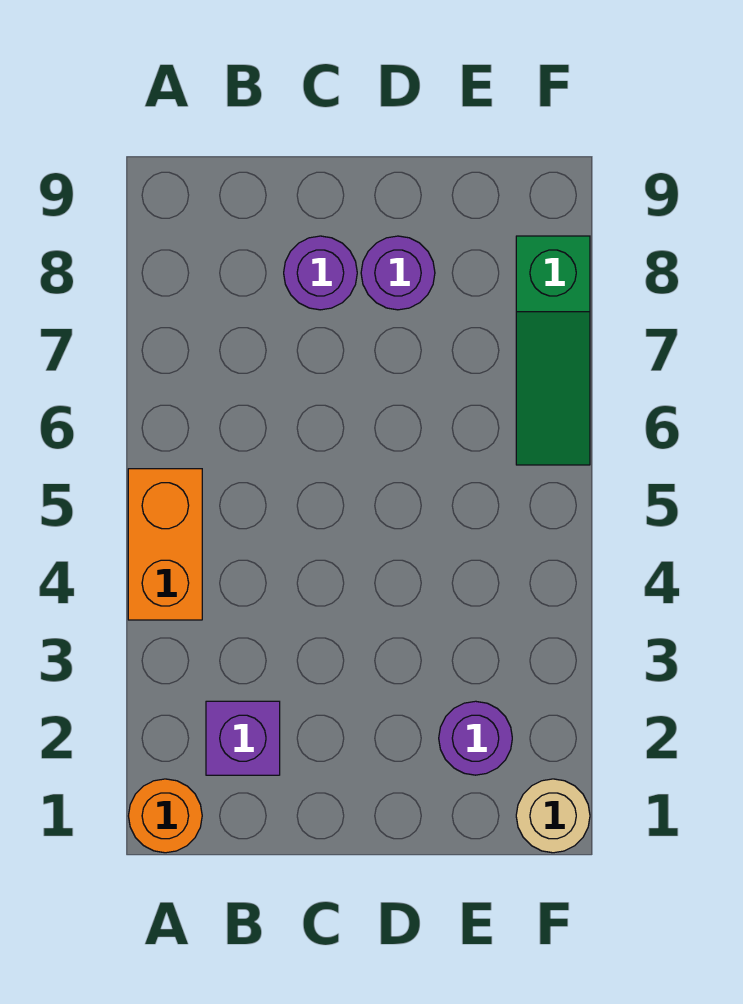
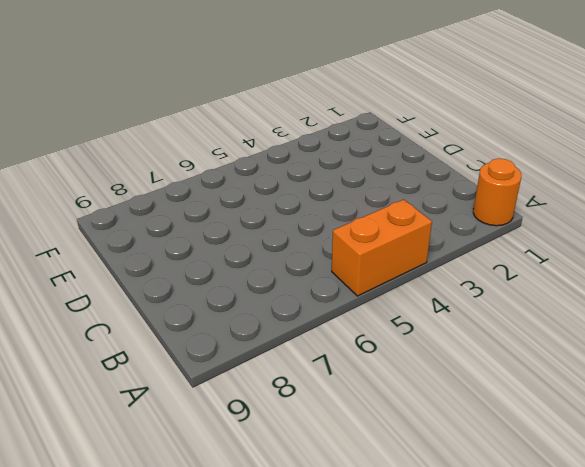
none -> purple 1x1 brick [206,701,280,775]
none -> purple 1x1 round brick [284,236,357,310]

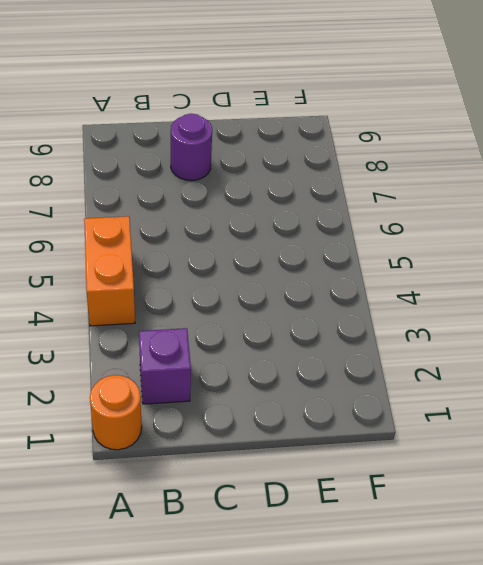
none -> purple 1x1 round brick [361,236,435,310]
none -> purple 1x1 round brick [439,701,512,775]

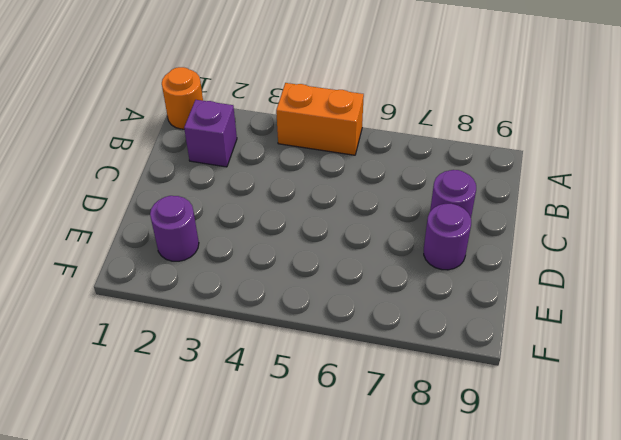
none -> tan 1x1 round brick [516,779,590,853]
none -> green 1x3 slope [516,236,590,465]

